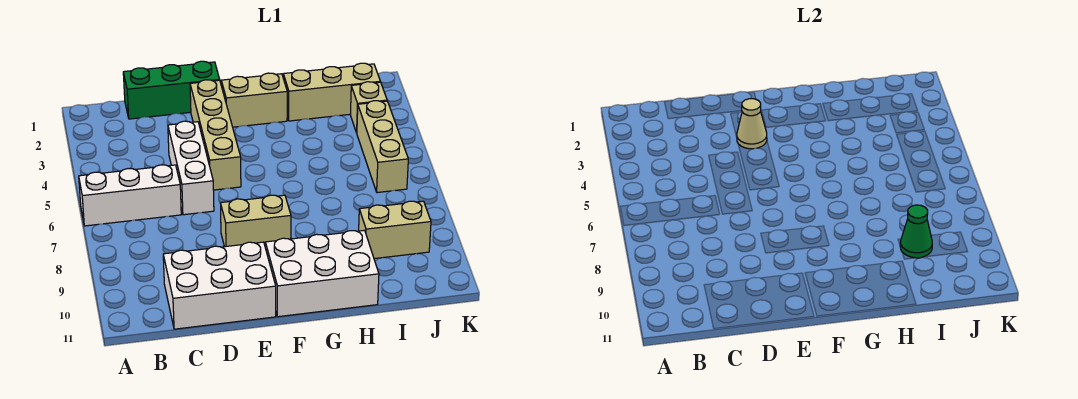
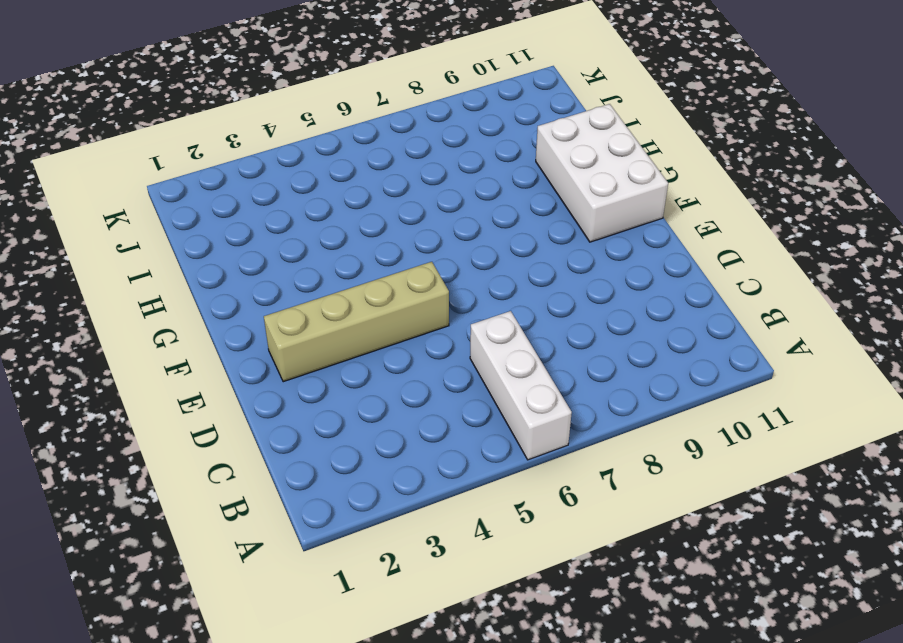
none -> green 1x3 brick [123,61,220,119]
none -> white 2x3 brick [163,242,276,329]
none -> white 1x3 brick [168,121,214,215]

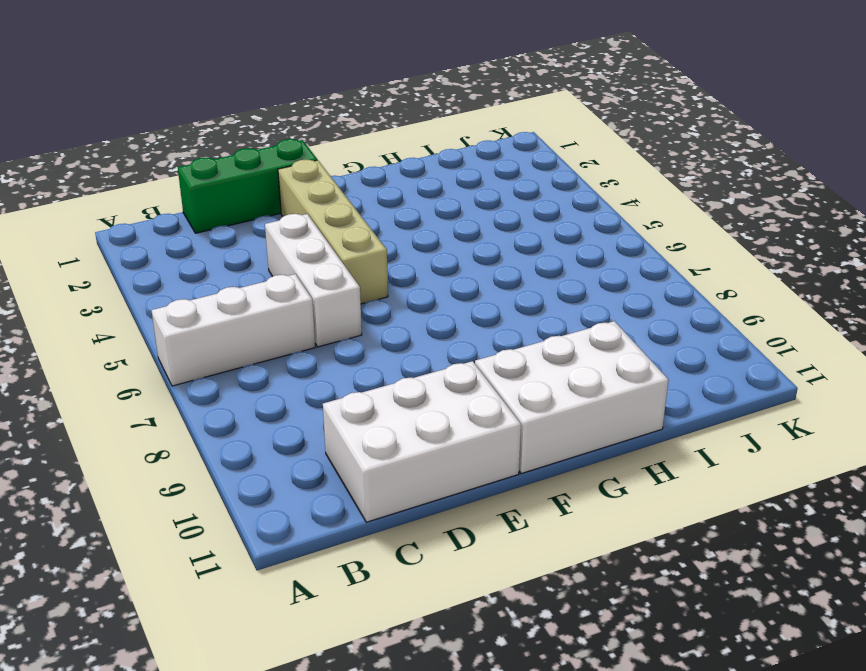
none -> tan 1x2 brick [220,195,291,247]
none -> tan 1x2 brick [221,73,287,127]
none -> tan 1x3 brick [283,63,380,121]

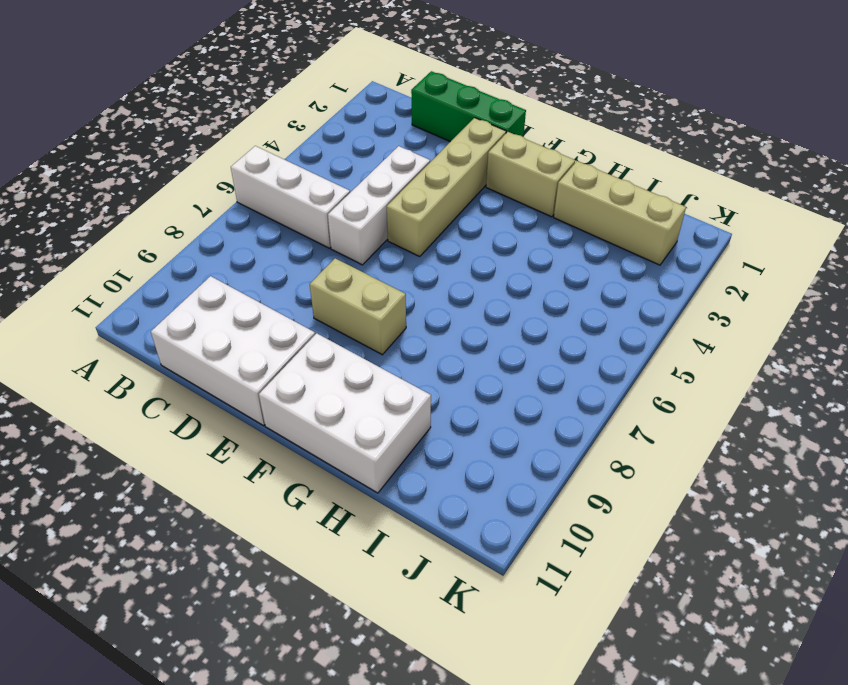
none -> tan 1x2 brick [359,201,431,259]
none -> tan 1x1 brick [350,82,387,133]
none -> tan 1x3 brick [357,101,408,193]

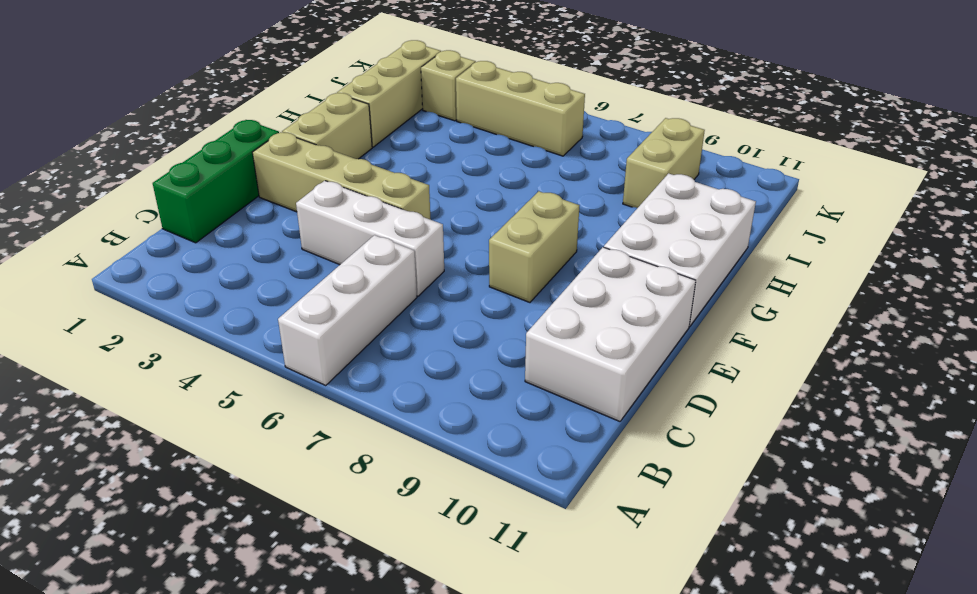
none -> tan 1x1 cone [737,99,767,149]
none -> green 1x1 cone [900,205,932,258]

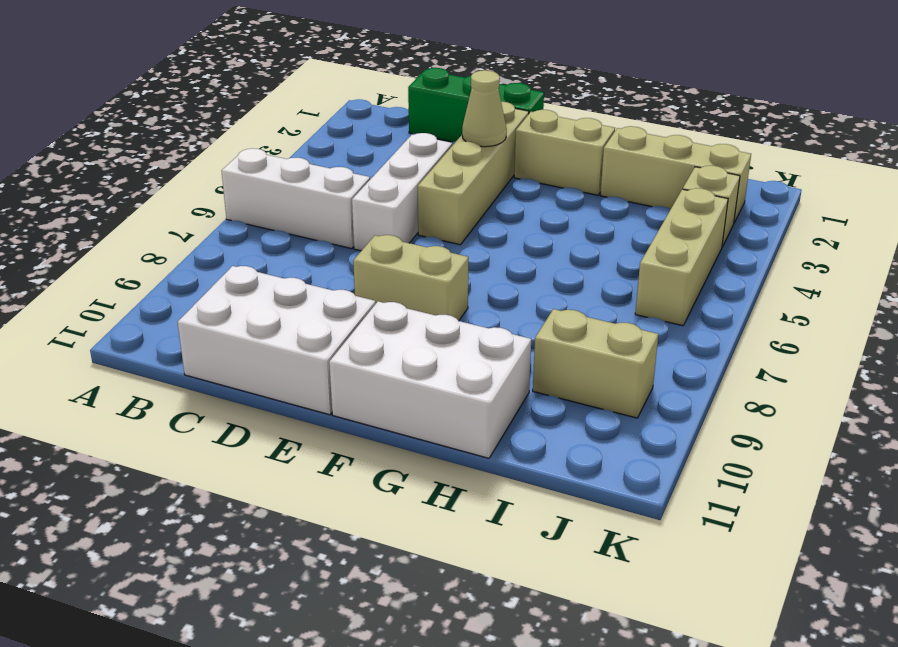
none -> green 1x1 cone [900,205,932,258]

